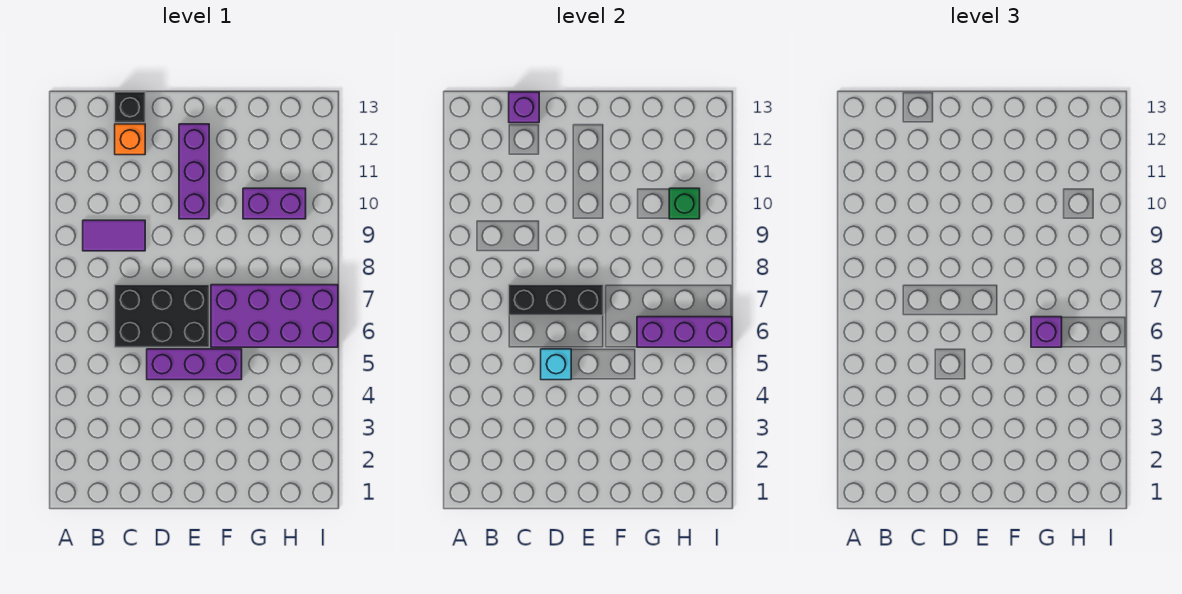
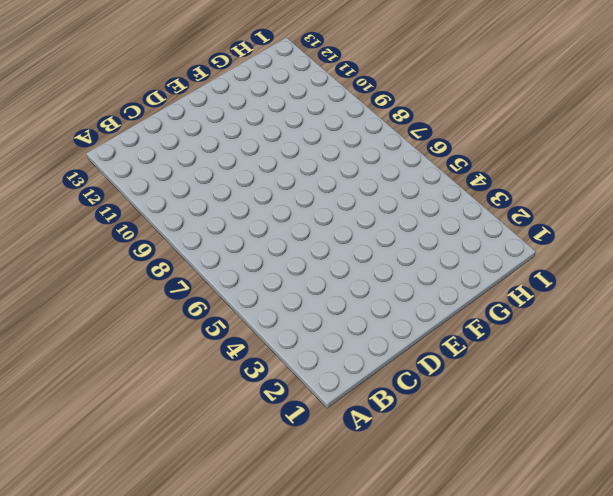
none -> purple 1x2 tile [83,220,145,251]
none -> black 2x3 brick [115,285,209,347]
none -> orange 1x1 brick [115,124,145,155]

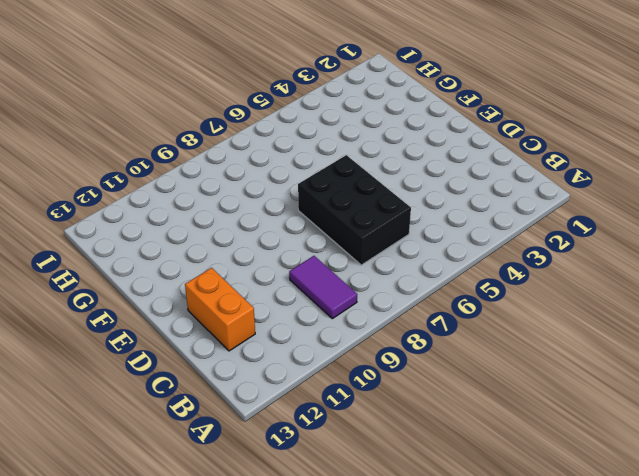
orange 1x2 brick [185,268,255,351] -> orange 1x1 brick [115,124,145,155]
none -> black 1x1 brick [115,92,145,123]
none -> purple 1x3 brick [147,349,242,380]
none -> purple 1x3 brick [179,124,209,219]

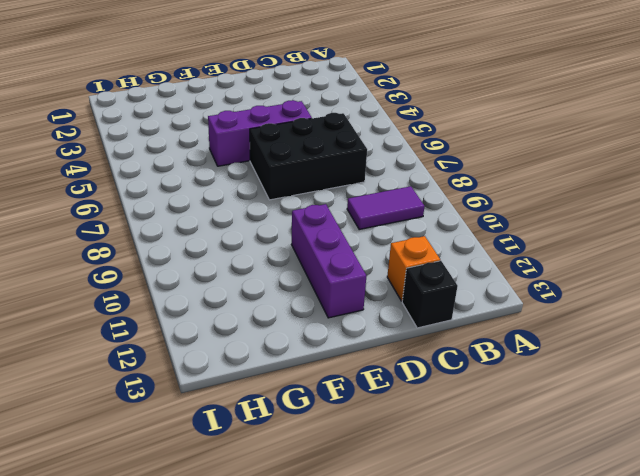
none -> purple 2x4 brick [211,285,338,347]
none -> purple 1x2 brick [243,188,306,219]
none -> black 1x3 brick [509,285,603,315]

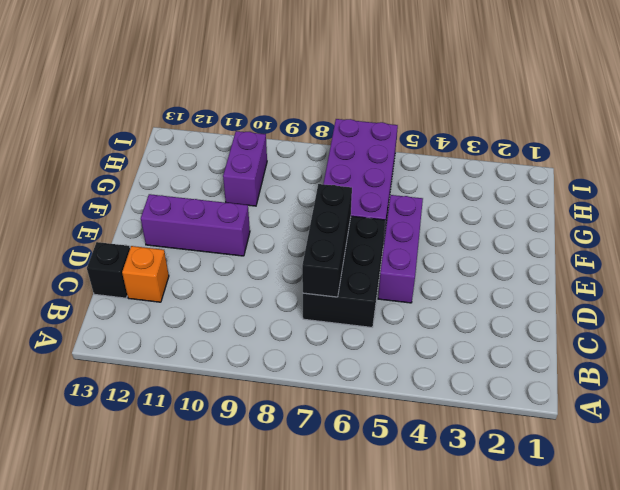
none -> purple 1x2 tile [83,220,145,251]
none -> purple 1x1 brick [509,92,539,123]
none -> cyan 1x1 brick [541,349,571,380]

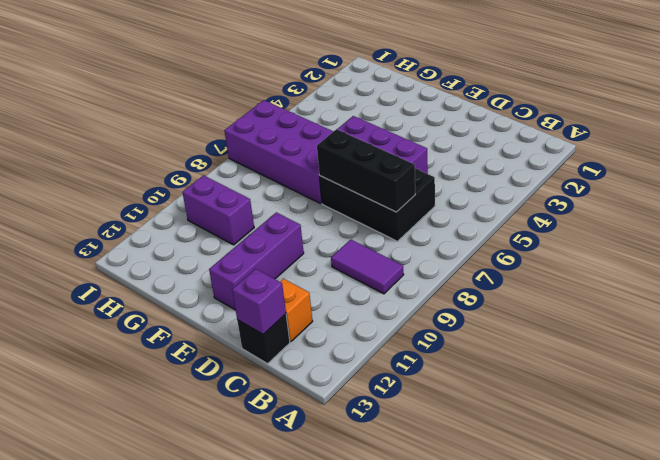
none -> cyan 1x1 brick [541,349,571,380]
none -> purple 1x3 brick [637,317,732,347]
none -> green 1x1 brick [669,188,700,219]

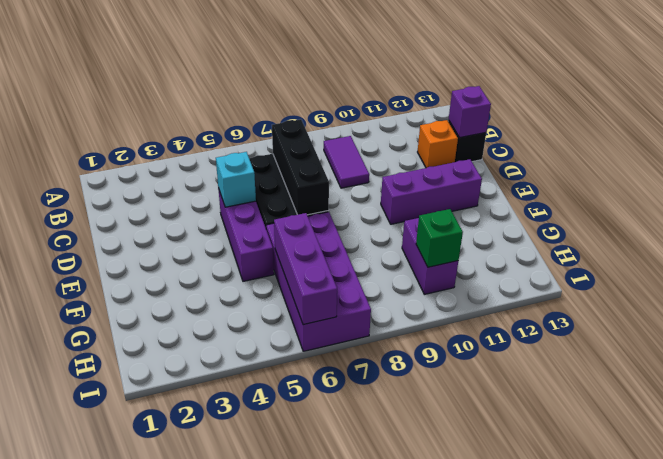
none -> purple 1x1 brick [1031,317,1062,347]

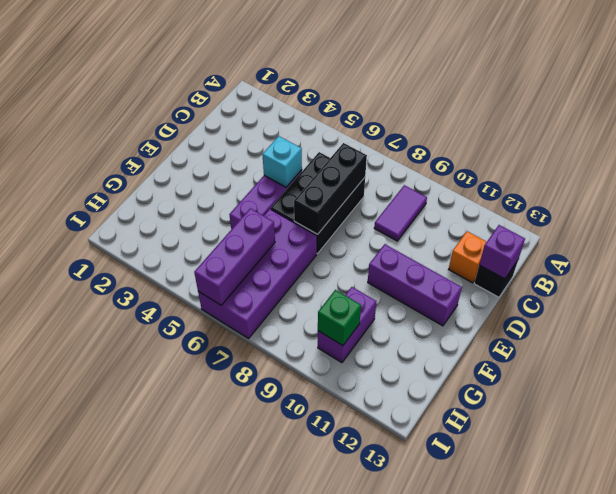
none -> purple 1x1 brick [1031,317,1062,347]

